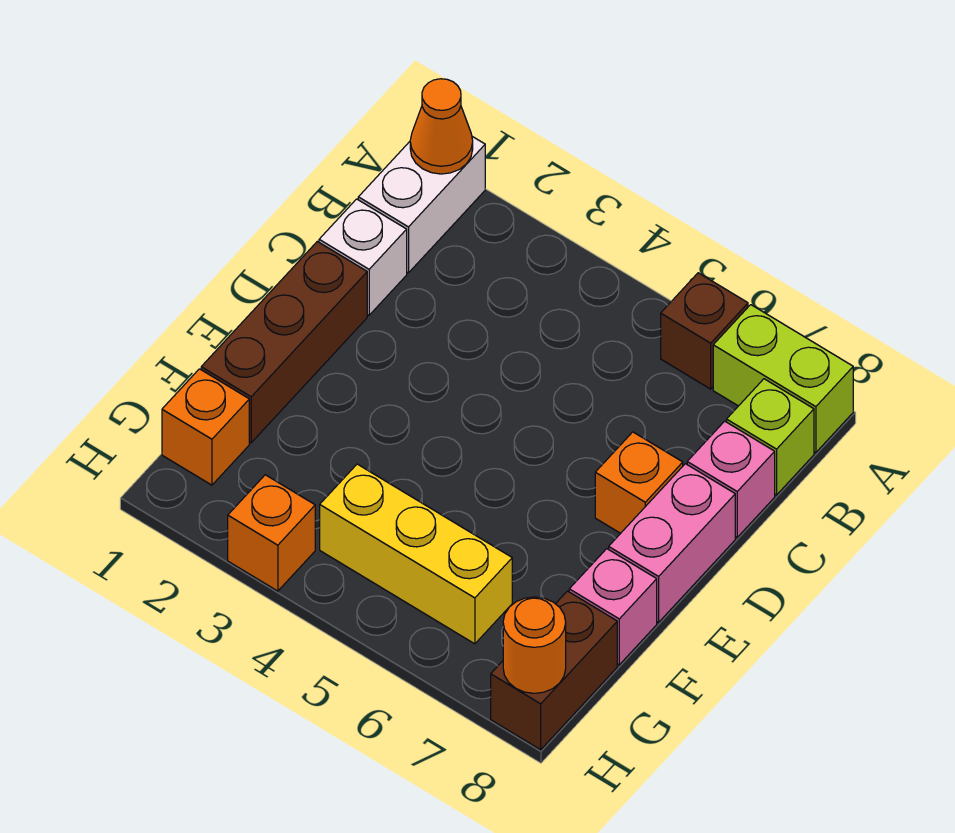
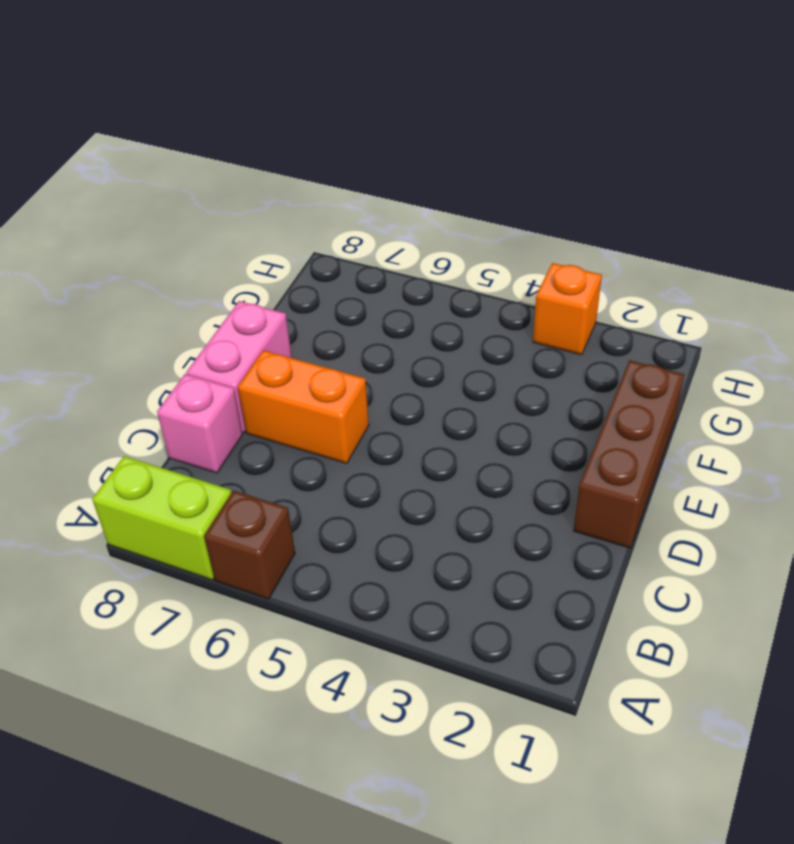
orange 1x2 brick [238,350,369,463] -> orange 1x1 brick [595,432,683,533]
none -> white 1x2 brick [358,137,485,273]
none -> lime 1x1 brick [727,379,814,495]
none -> white 1x1 brick [319,199,407,315]

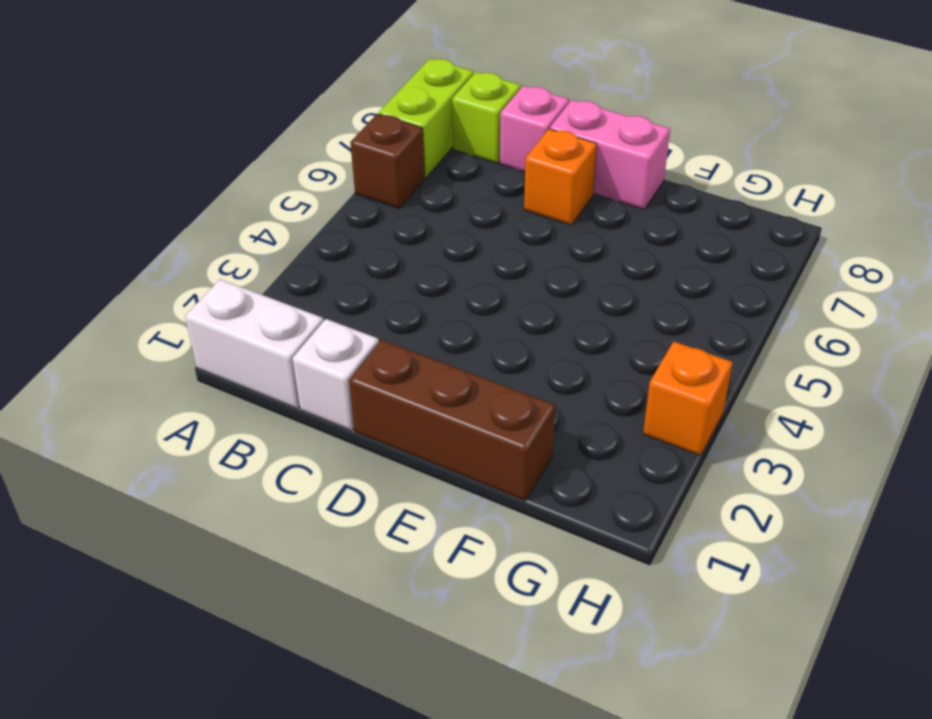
none -> pink 1x1 brick [569,549,657,665]
none -> orange 1x1 brick [162,369,249,485]
none -> yellow 1x3 brick [320,464,512,644]

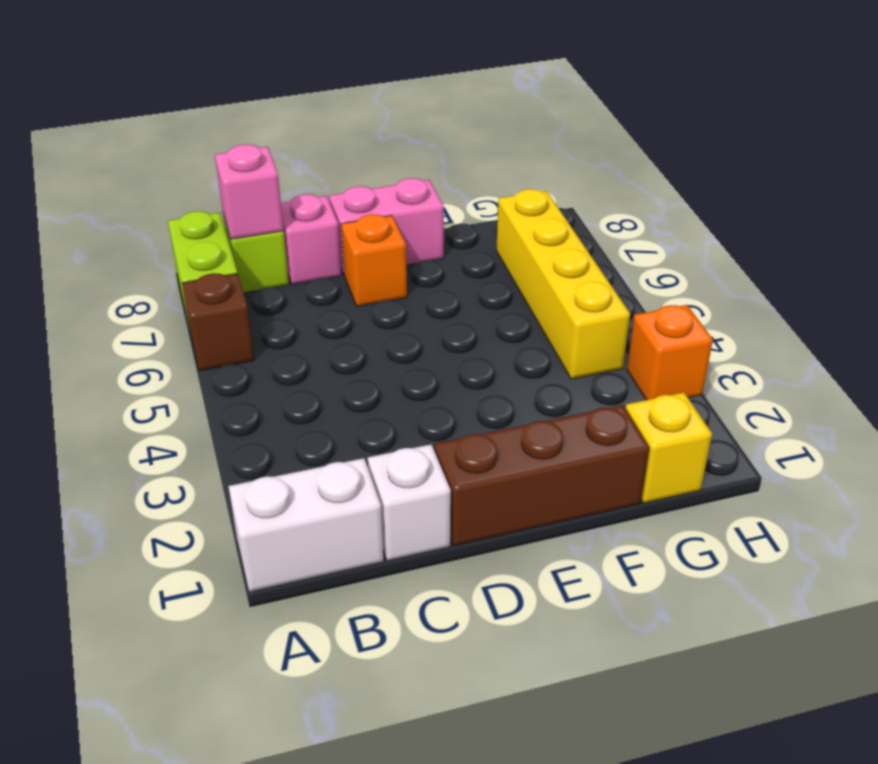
pink 1x1 brick [215,144,284,239] -> pink 1x1 brick moved to [569,549,657,665]
yellow 1x1 brick [626,393,712,503] -> orange 1x1 brick [162,369,249,485]
yellow 1x4 brick [496,189,630,379] -> yellow 1x3 brick [320,464,512,644]
none -> brown 1x2 brick [491,591,617,750]
none -> orange 1x1 cone [410,79,473,174]
none -> orange 1x1 round brick [503,597,566,693]

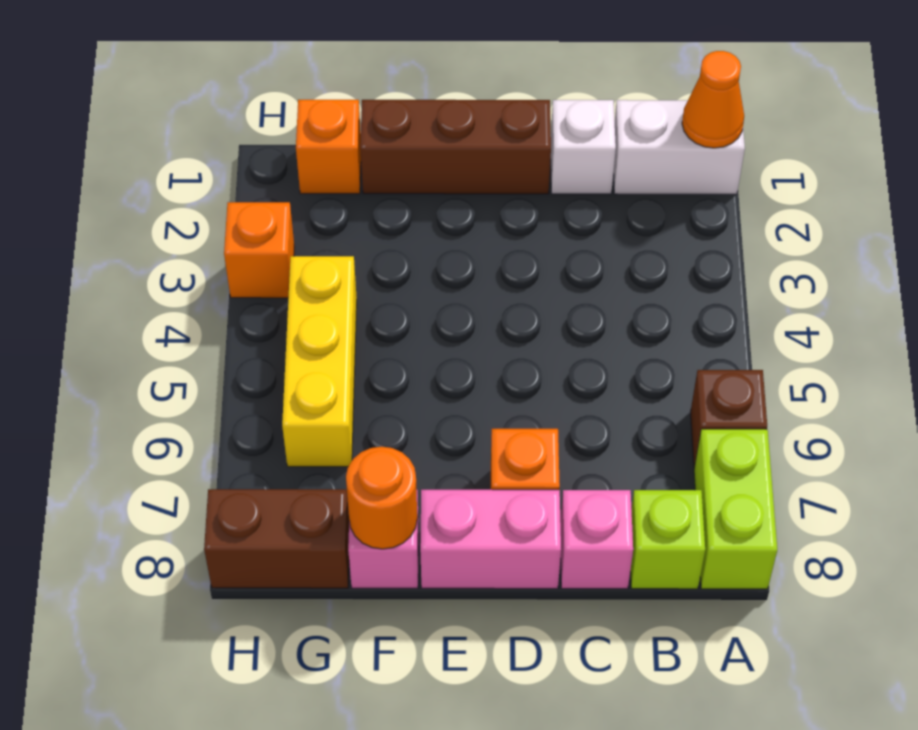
orange 1x1 round brick [346,447,417,549] -> orange 1x1 round brick moved to [503,597,566,693]

